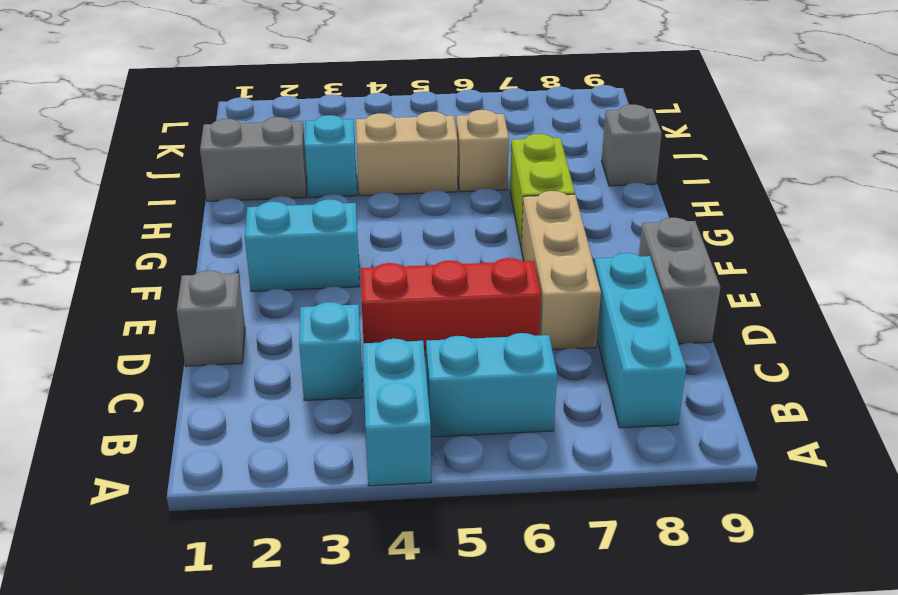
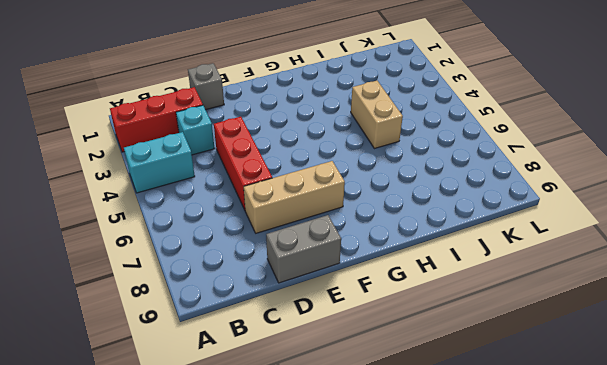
red 1x3 brick [110,87,203,152] -> none
none -> cyan 1x2 brick [426,333,557,437]
none -> cyan 1x3 brick [594,253,686,428]
none -> cyan 1x2 brick [245,199,359,291]

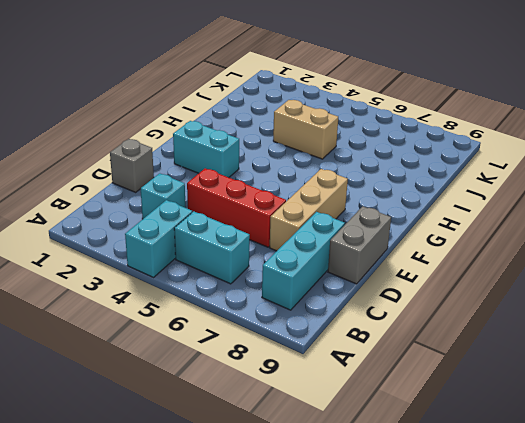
none -> lime 1x2 brick [510,134,575,245]
none -> grey 1x2 brick [200,117,307,201]
none -> cyan 1x1 brick [305,115,357,198]

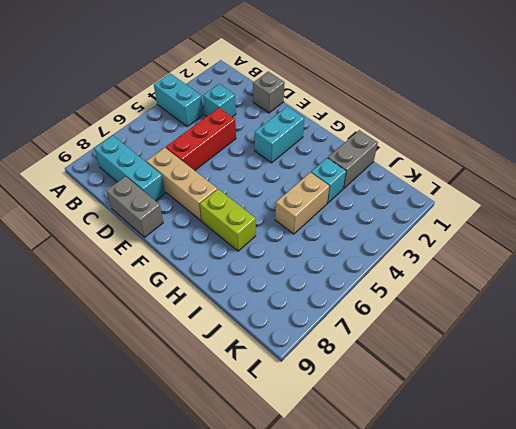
none -> cyan 1x2 brick [426,333,557,437]
none -> tan 1x1 brick [456,110,509,192]
none -> grey 1x1 brick [601,104,662,186]

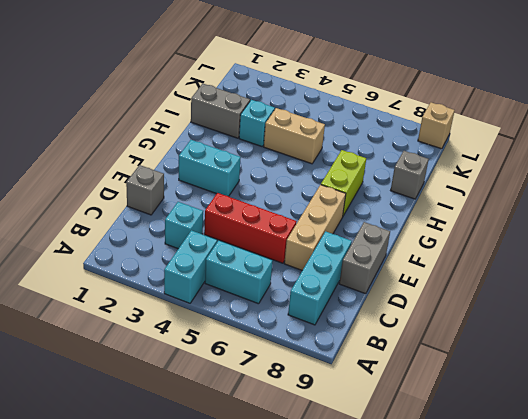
tan 1x1 brick [418,102,455,149] -> tan 1x1 brick moved to [456,110,509,192]

